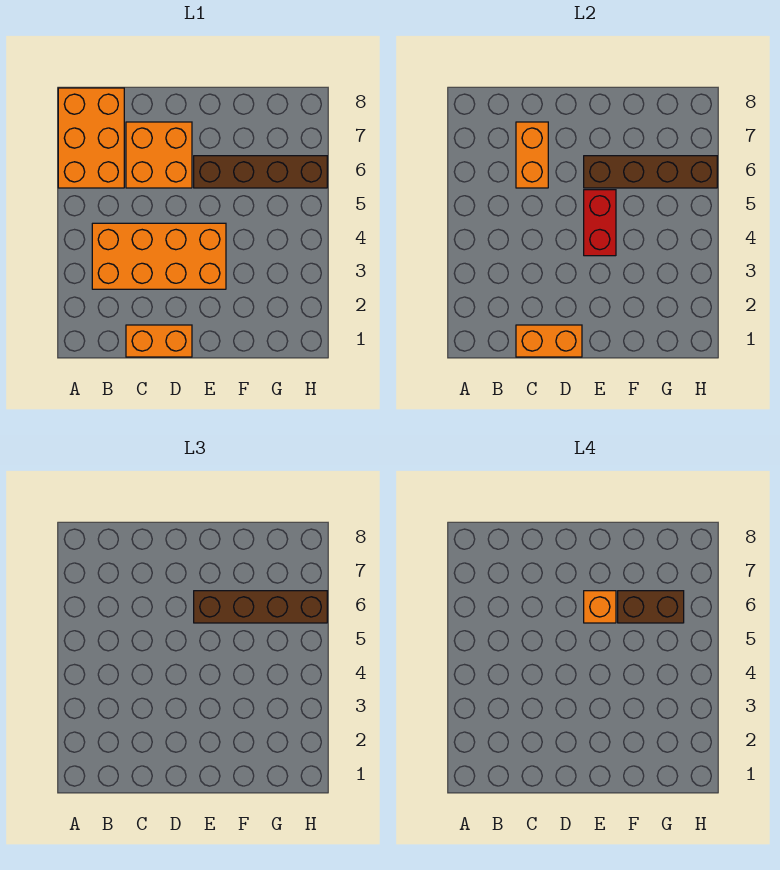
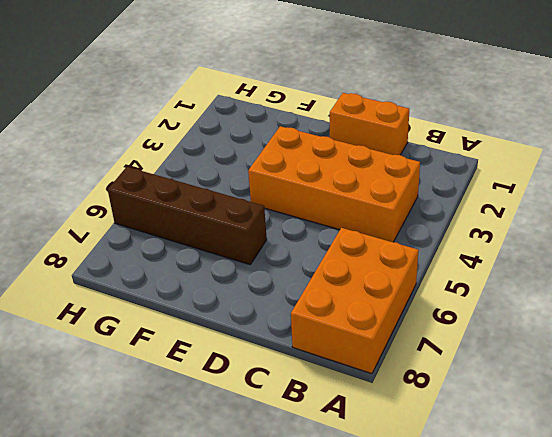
none -> orange 2x2 brick [126,122,192,188]
none -> orange 1x2 brick [516,325,582,357]
none -> orange 1x2 brick [516,122,548,188]

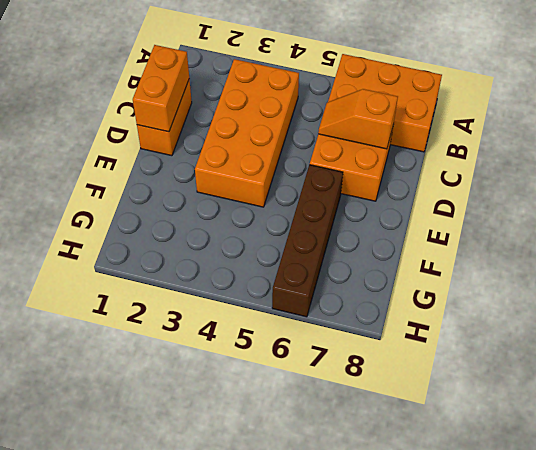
orange 1x2 slope [318,89,398,149] -> orange 1x2 brick [516,122,548,188]
none -> red 1x2 brick [584,190,616,256]
none -> brown 1x4 brick [584,156,717,188]
none -> brown 1x4 brick [194,591,327,623]

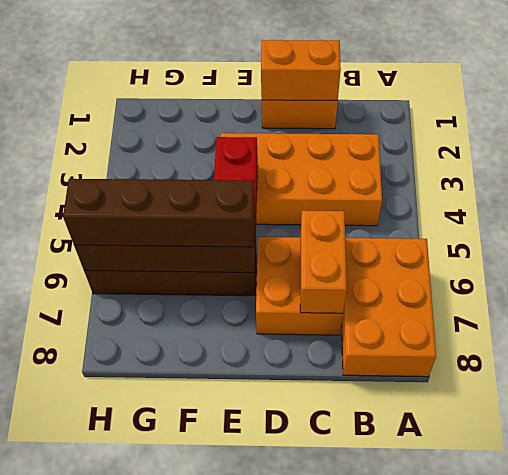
none -> orange 1x1 brick [584,591,616,623]
none -> brown 1x2 brick [618,591,684,623]

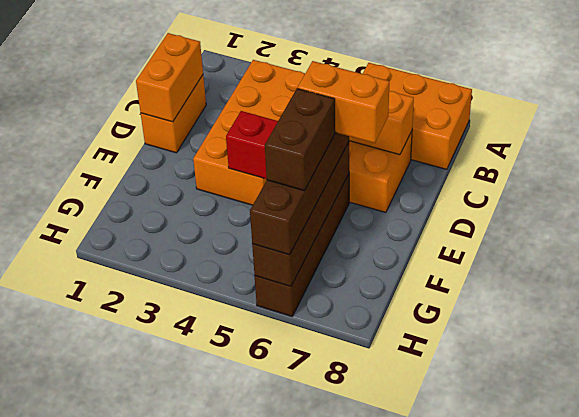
orange 1x2 brick [298,61,389,143] -> orange 1x1 brick [584,591,616,623]

